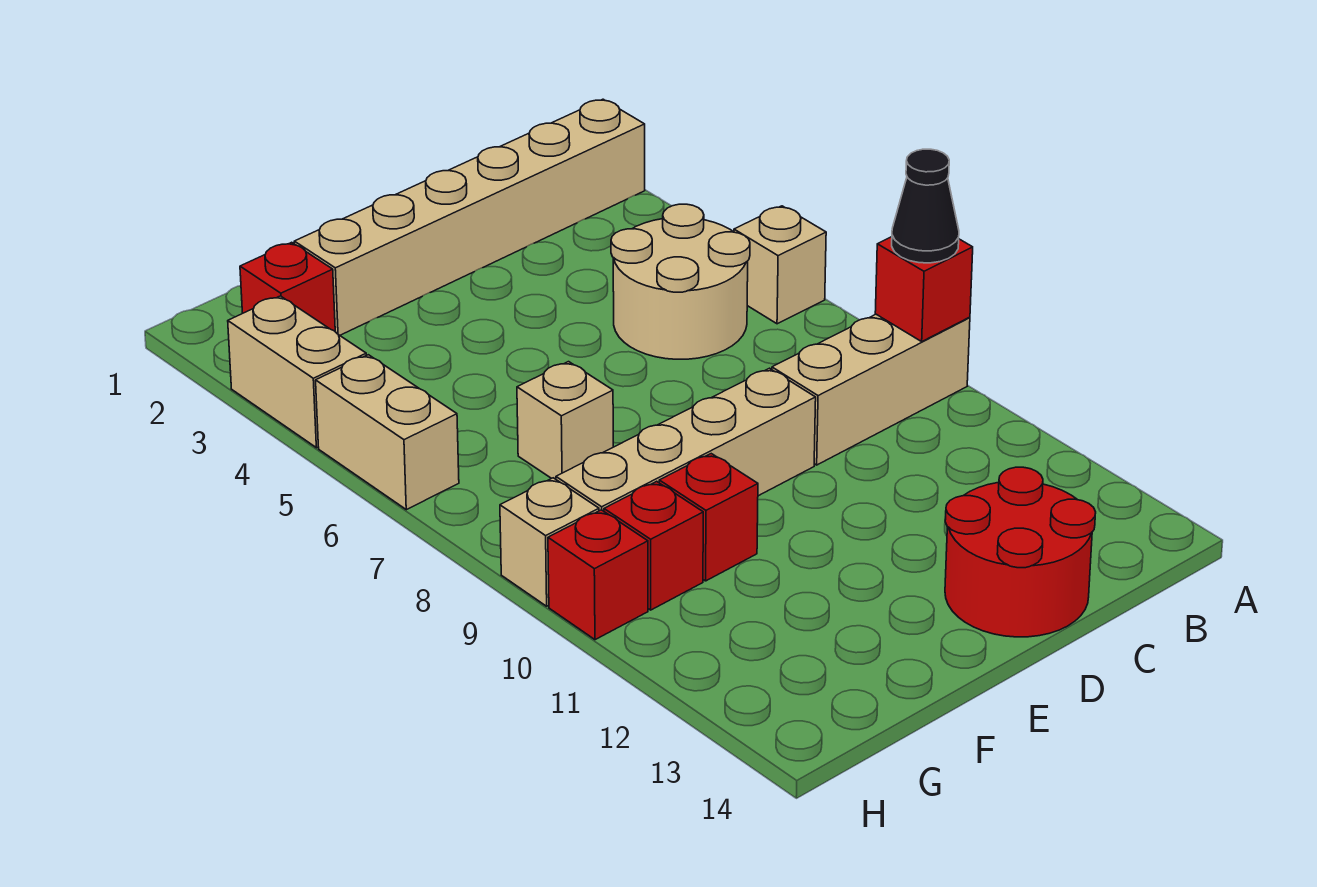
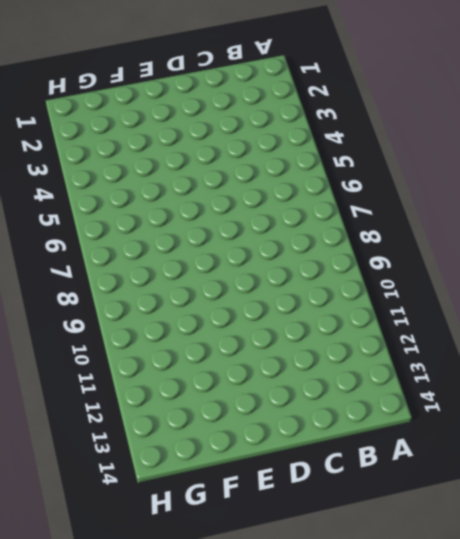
none -> tan 1x6 brick [294,99,645,335]
none -> tan 1x1 brick [734,206,826,324]
none -> tan 1x3 brick [772,314,970,465]

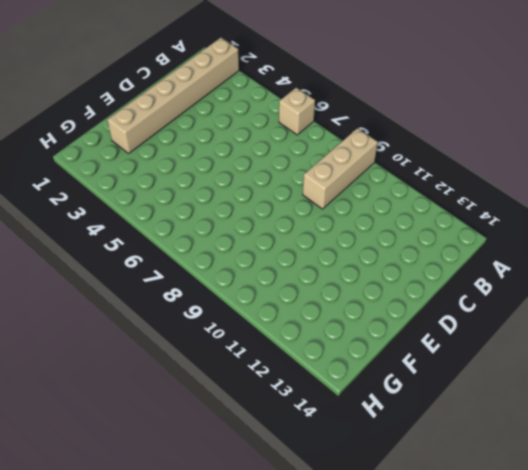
none -> tan 2x2 round brick [611,204,750,359]
none -> red 2x2 round brick [945,467,1096,637]
none -> tan 1x4 brick [556,368,816,511]

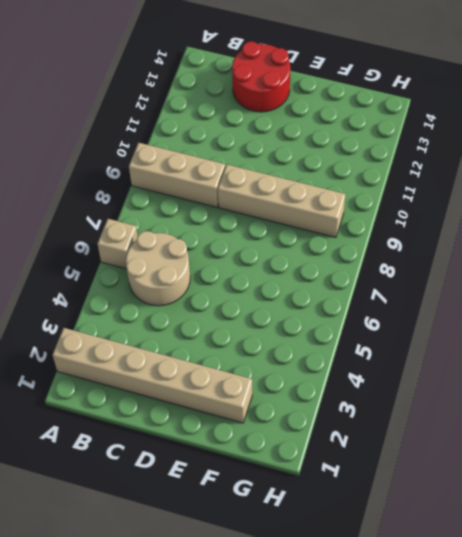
none -> tan 1x1 brick [517,362,613,479]
none -> red 1x1 brick [659,454,758,581]
none -> red 1x1 brick [240,242,335,331]

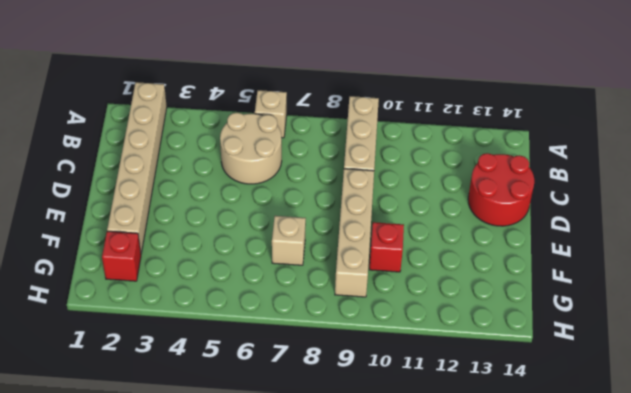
none -> red 1x1 brick [604,481,703,610]
none -> tan 1x2 brick [228,296,366,448]
none -> tan 1x2 brick [316,355,459,510]

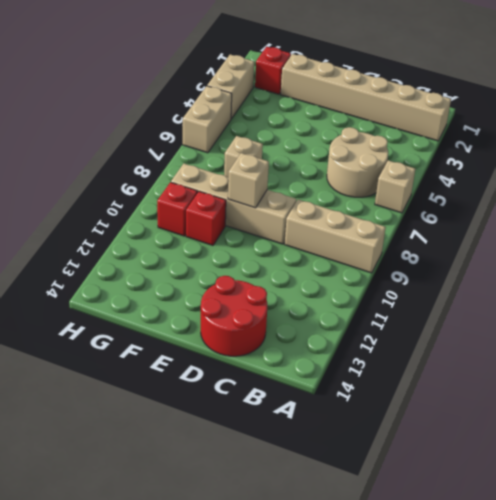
tan 1x1 brick [228,153,269,208] -> tan 1x1 brick moved to [500,478,599,606]
none -> red 1x1 brick [548,510,648,640]
none -> red 1x1 brick [875,237,973,341]
none -> black 1x1 cone [892,149,959,263]

